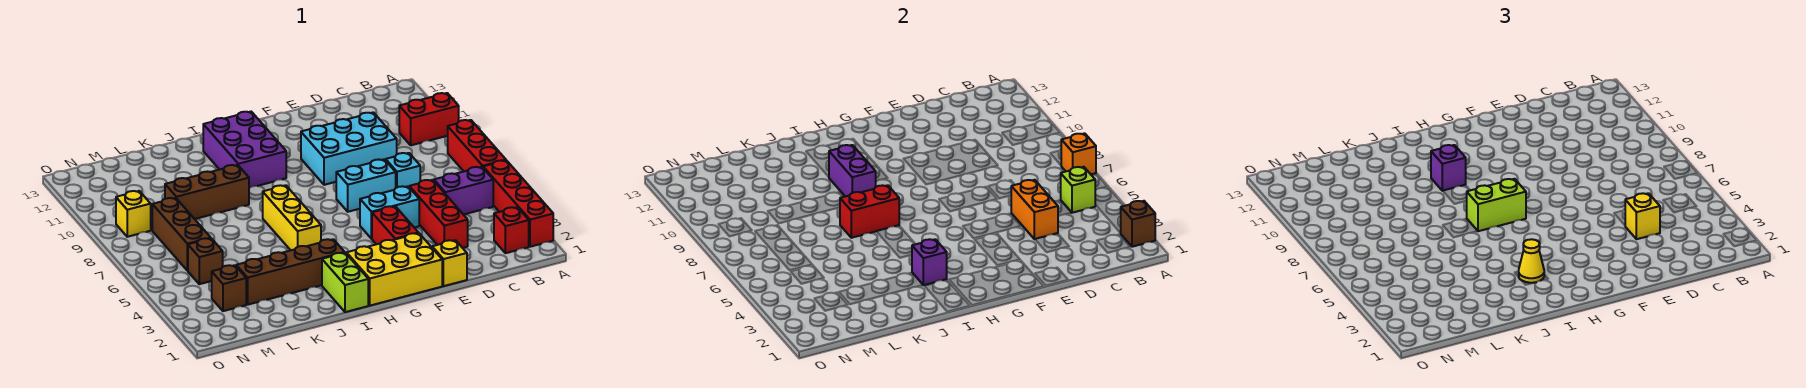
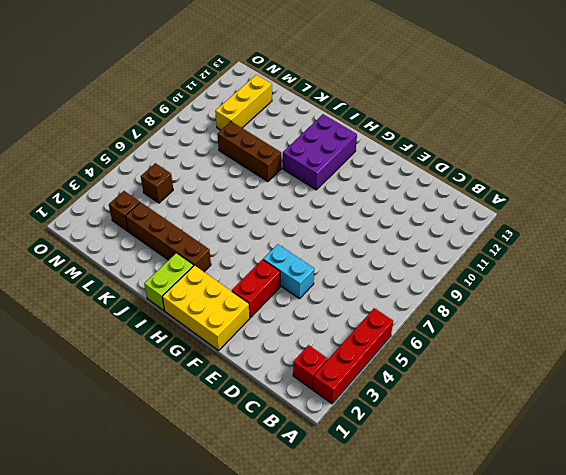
yellow 1x3 brick [215,75,272,130] -> yellow 1x3 brick moved to [263,185,321,250]
none -> red 1x3 brick [448,120,506,171]
none -> red 1x2 brick [399,93,459,145]
none -> purple 1x2 brick [434,167,493,214]
none -> red 1x3 brick [409,180,468,248]

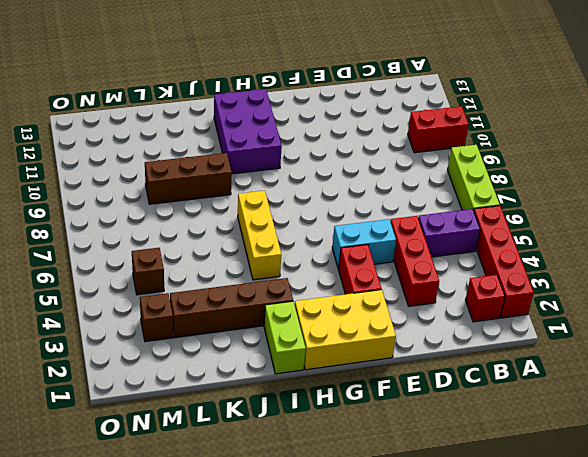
lime 1x3 brick [448,145,500,210] -> red 1x3 brick [448,120,506,171]
none -> cyan 1x1 brick [386,153,420,188]
none -> cyan 2x3 brick [301,112,397,185]
none -> yellow 1x1 brick [432,240,467,286]
none -> cyan 1x2 brick [336,159,396,212]

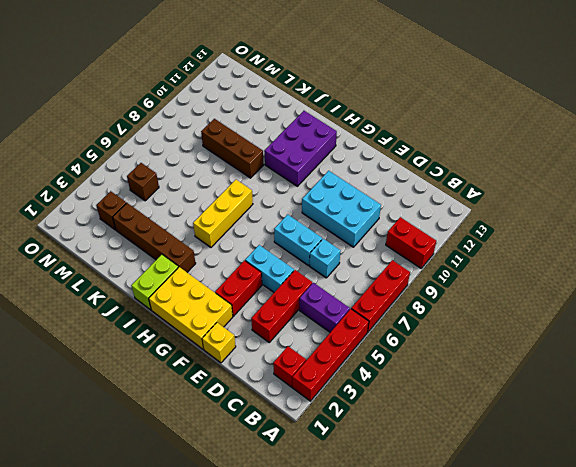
none -> brown 1x3 brick [152,198,210,271]
none -> yellow 1x1 brick [116,191,151,237]
none -> brown 1x1 brick [1121,201,1155,247]
none -> orange 1x1 brick [1061,133,1096,174]

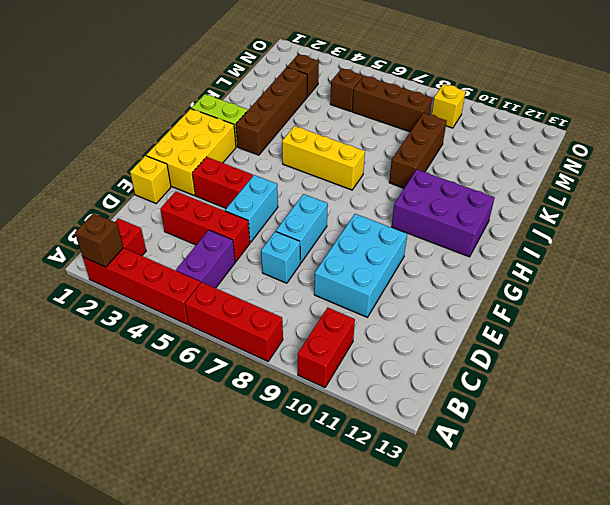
none -> orange 1x1 brick [1061,133,1096,174]
none -> lime 1x1 brick [1061,167,1095,213]
none -> orange 1x2 brick [1011,180,1058,239]
none -> purple 1x1 brick [912,239,947,285]

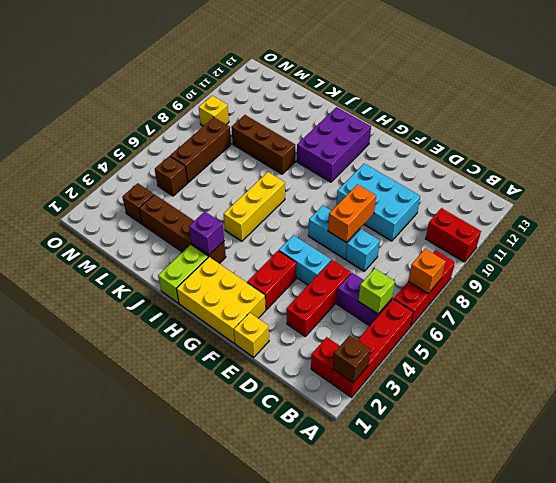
orange 1x2 brick [328,184,376,243] -> orange 1x2 brick moved to [1011,180,1058,239]
none -> red 1x2 brick [840,185,899,238]
none -> purple 1x2 brick [829,145,876,196]
none -> yellow 1x1 brick [1625,193,1660,239]
none -> lime 1x2 brick [1467,179,1526,231]

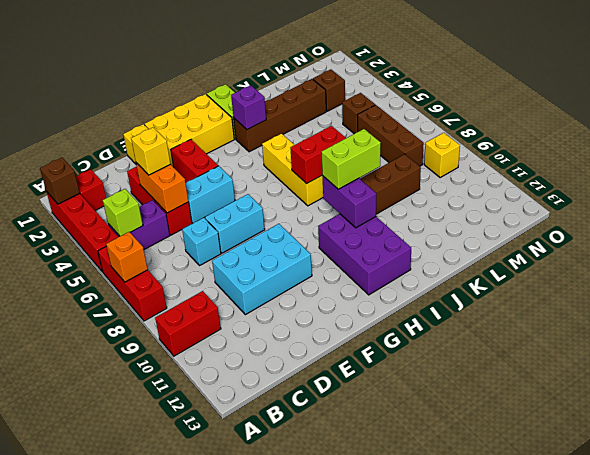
lime 1x2 brick [322,129,381,189] -> lime 1x2 brick moved to [1467,179,1526,231]
none -> yellow 1x1 cone [1519,239,1544,283]
none -> purple 1x1 brick [1431,145,1466,191]

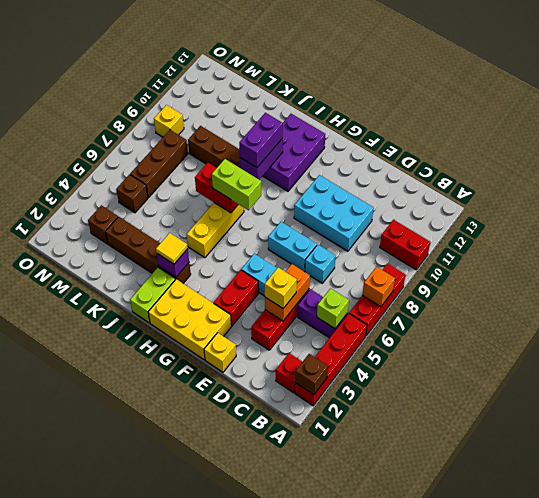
yellow 1x1 tile [156,233,188,264] -> yellow 1x1 cone [1519,239,1544,283]
purple 1x2 brick [239,113,283,167] -> purple 1x1 brick [1431,145,1466,191]

